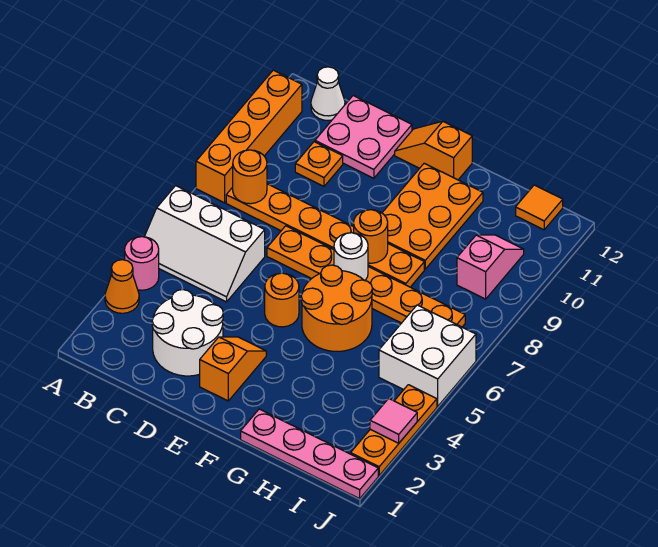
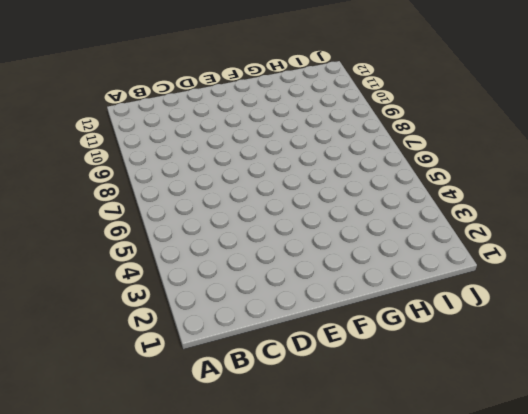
none -> orange 1x1 cone [105,260,139,313]
none -> pink 1x1 round brick [125,237,159,290]
none -> white 2x3 slope [144,186,265,302]

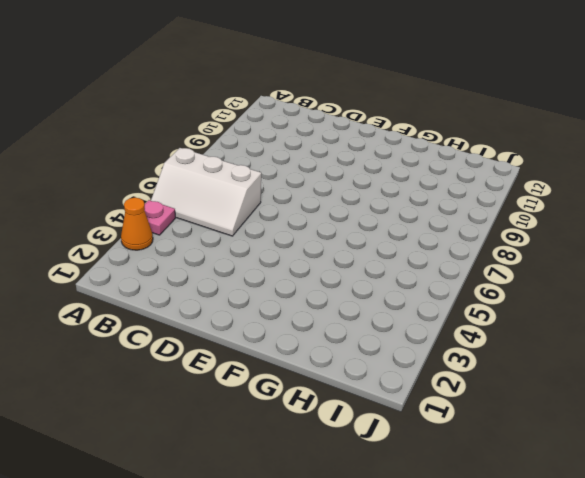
pink 1x1 plate [145,200,175,235] -> pink 1x1 round brick [125,237,159,290]
none -> orange 1x4 brick [196,70,302,203]
none -> orange 1x6 plate [226,184,424,287]
none -> white 1x1 cone [311,67,345,121]

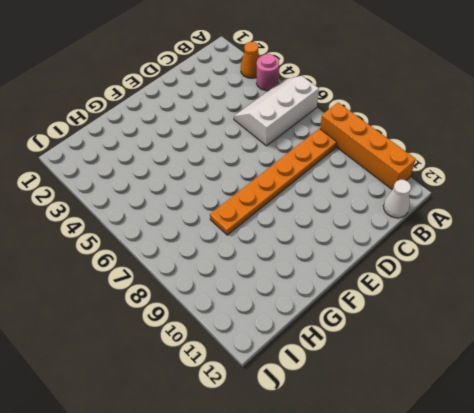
none -> white 2x2 round brick [152,290,223,376]
none -> orange 1x1 plate [295,142,343,186]
none -> pink 2x2 plate [315,96,412,178]

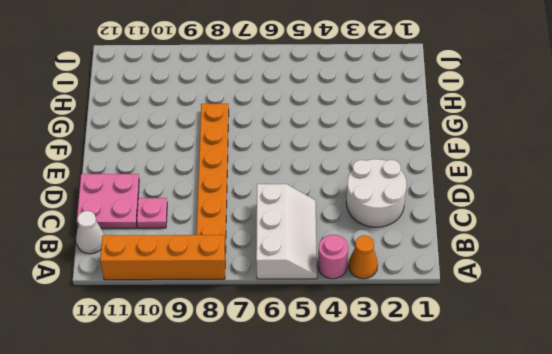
pink 1x1 plate [137,198,167,228] -> orange 1x1 plate [295,142,343,186]
none -> orange 1x6 plate [267,226,465,327]
none -> orange 1x2 slope [200,337,266,401]
none -> orange 1x1 round brick [265,273,299,327]

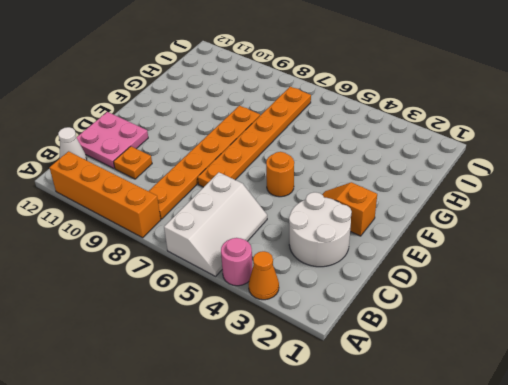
none -> orange 1x2 slope [395,121,472,180]
none -> orange 2x2 round brick [301,265,372,351]
none -> orange 2x3 plate [382,163,483,269]

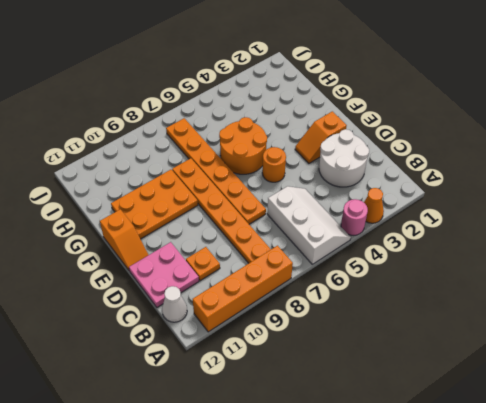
none -> pink 1x4 plate [241,409,378,499]
none -> white 2x2 brick [379,305,476,406]
none -> pink 1x2 slope [457,235,524,299]

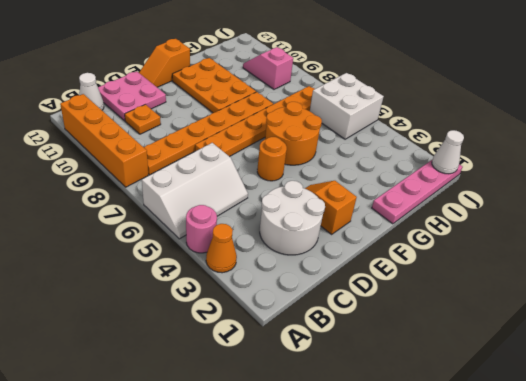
white 1x1 cone [432,130,464,174] -> none
none -> orange 1x1 tile [516,185,563,230]
none -> orange 1x3 plate [351,385,437,475]
none -> orange 1x1 round brick [233,150,267,204]

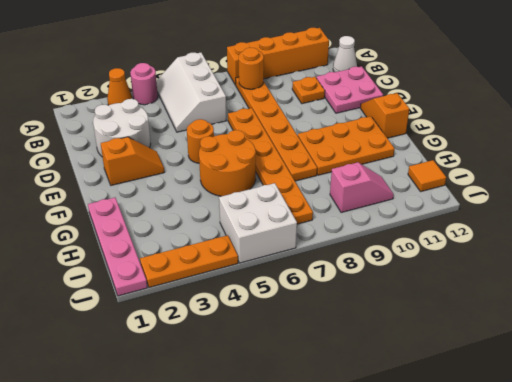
none -> white 1x1 round brick [334,233,368,281]
none -> orange 1x1 round brick [354,210,388,263]
none -> pink 1x1 tile [370,399,417,443]

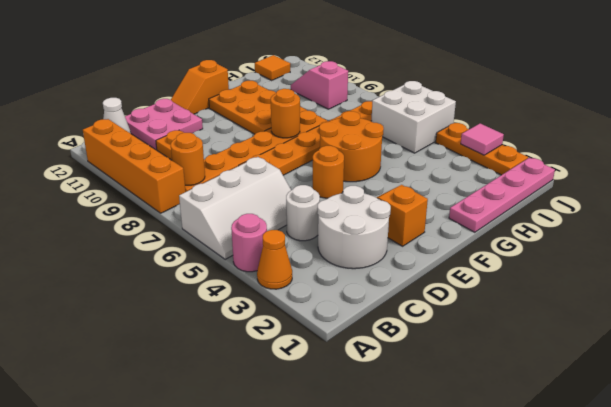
white 1x1 round brick [286,185,320,241] -> white 1x1 round brick moved to [334,233,368,281]

